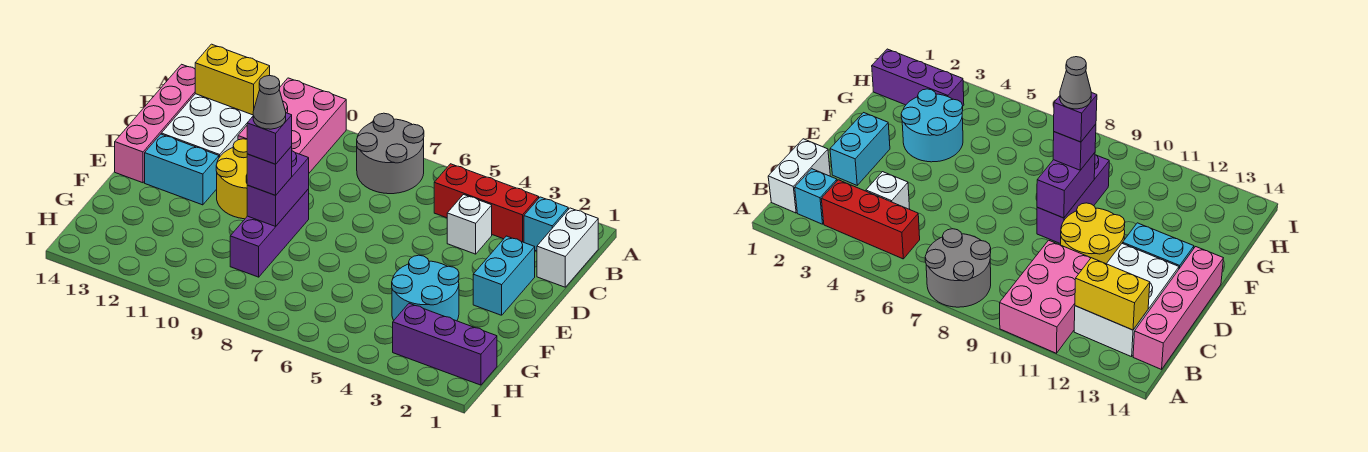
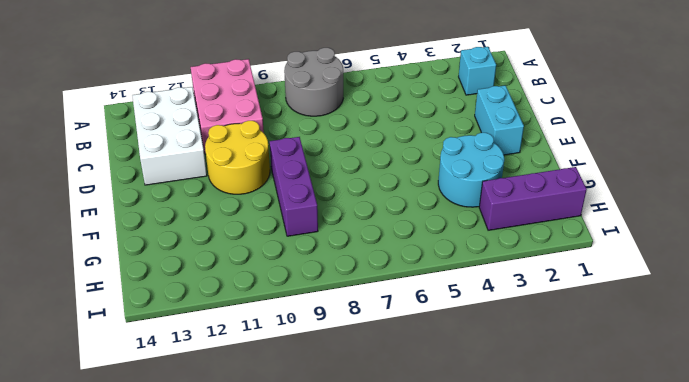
none -> white 1x2 brick [537,208,598,287]
none -> red 1x3 brick [434,164,539,242]
none -> pink 1x4 brick [115,64,195,183]

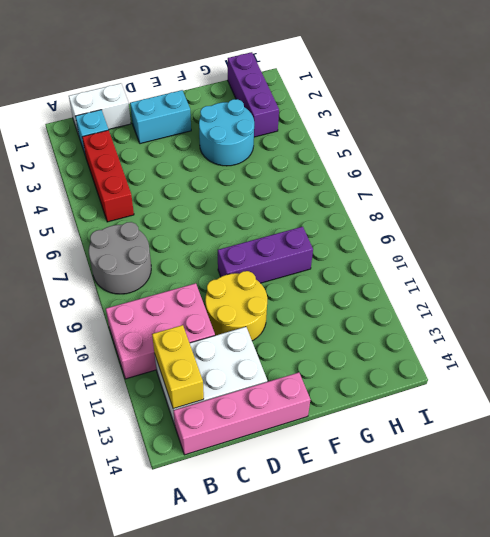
none -> white 1x1 brick [447,195,492,254]
none -> cyan 1x2 brick [145,134,219,205]
none -> purple 1x2 brick [247,151,309,226]

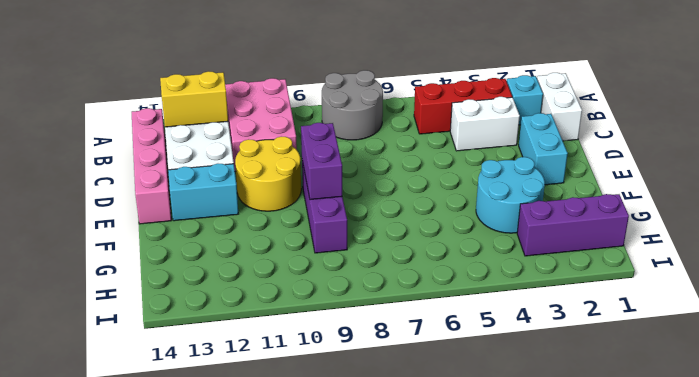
white 1x2 brick [450,97,520,151] -> white 1x1 brick [447,195,492,254]
none -> purple 1x1 brick [247,146,292,195]
none -> purple 1x1 brick [247,113,292,164]
none -> grey 1x1 cone [253,76,286,129]

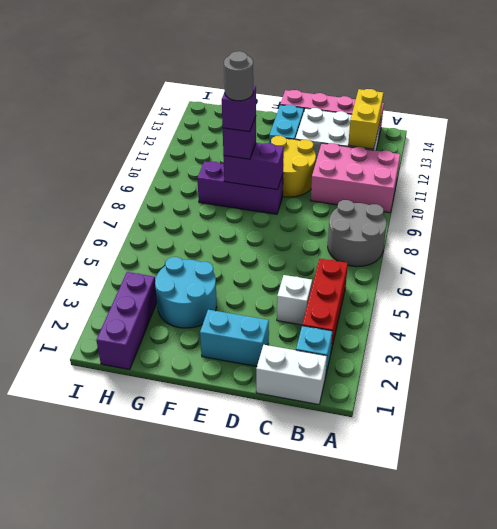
grey 1x1 round brick [224,51,253,101] -> grey 1x1 cone [253,76,286,129]

